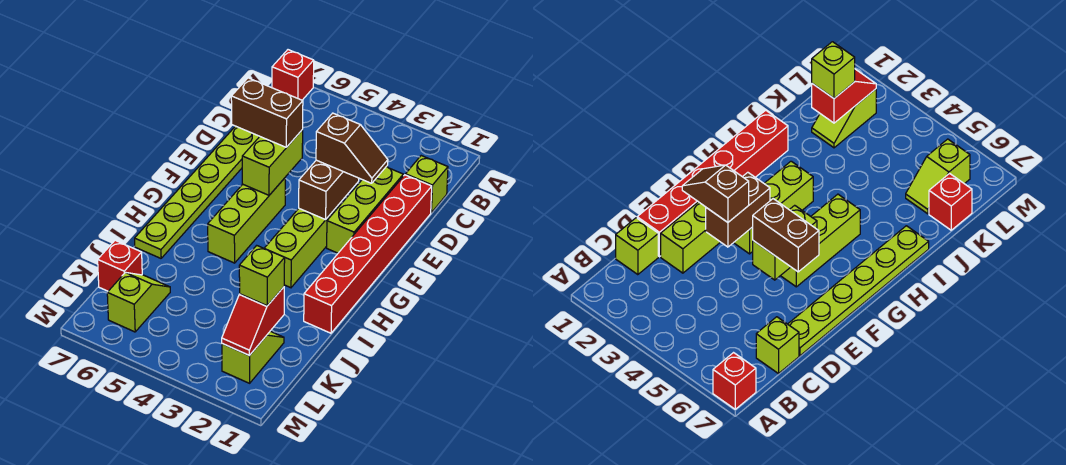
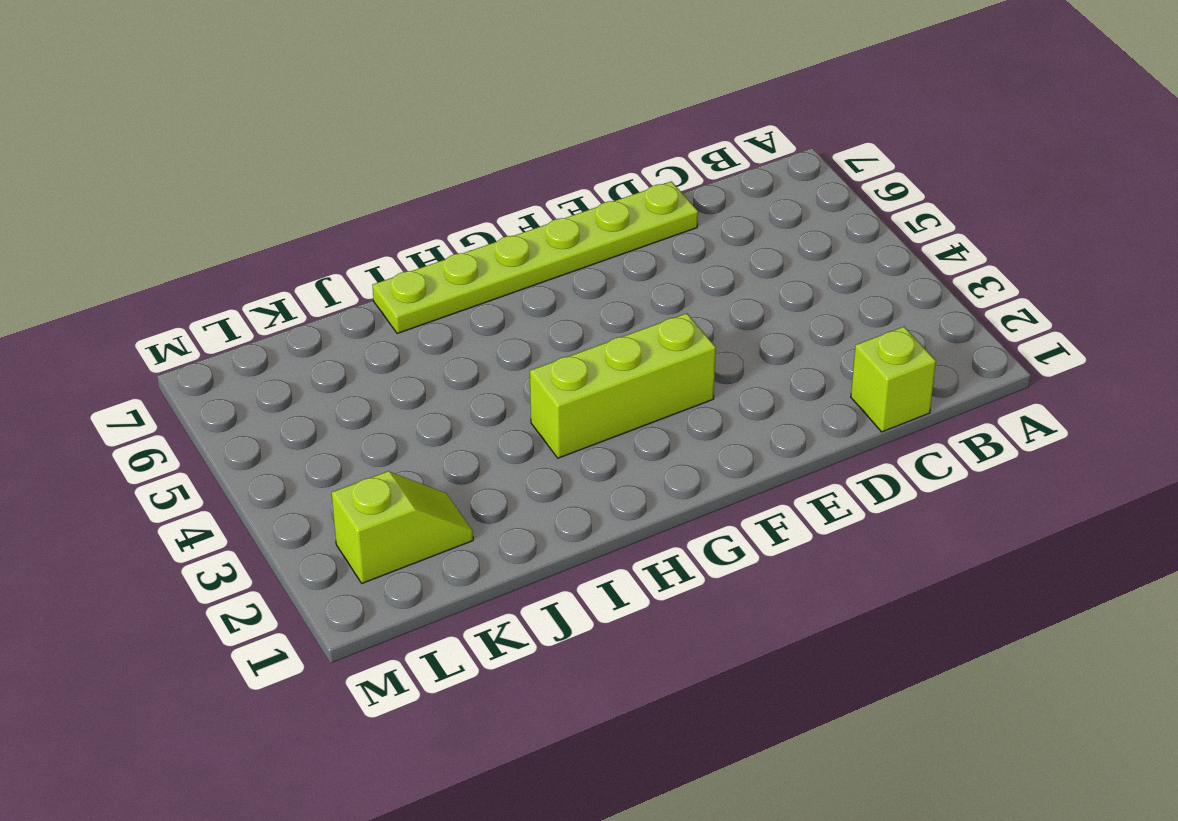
none -> red 1x1 brick [272,50,314,100]
none -> lime 1x1 brick [756,317,799,374]
none -> red 1x6 brick [304,175,432,333]

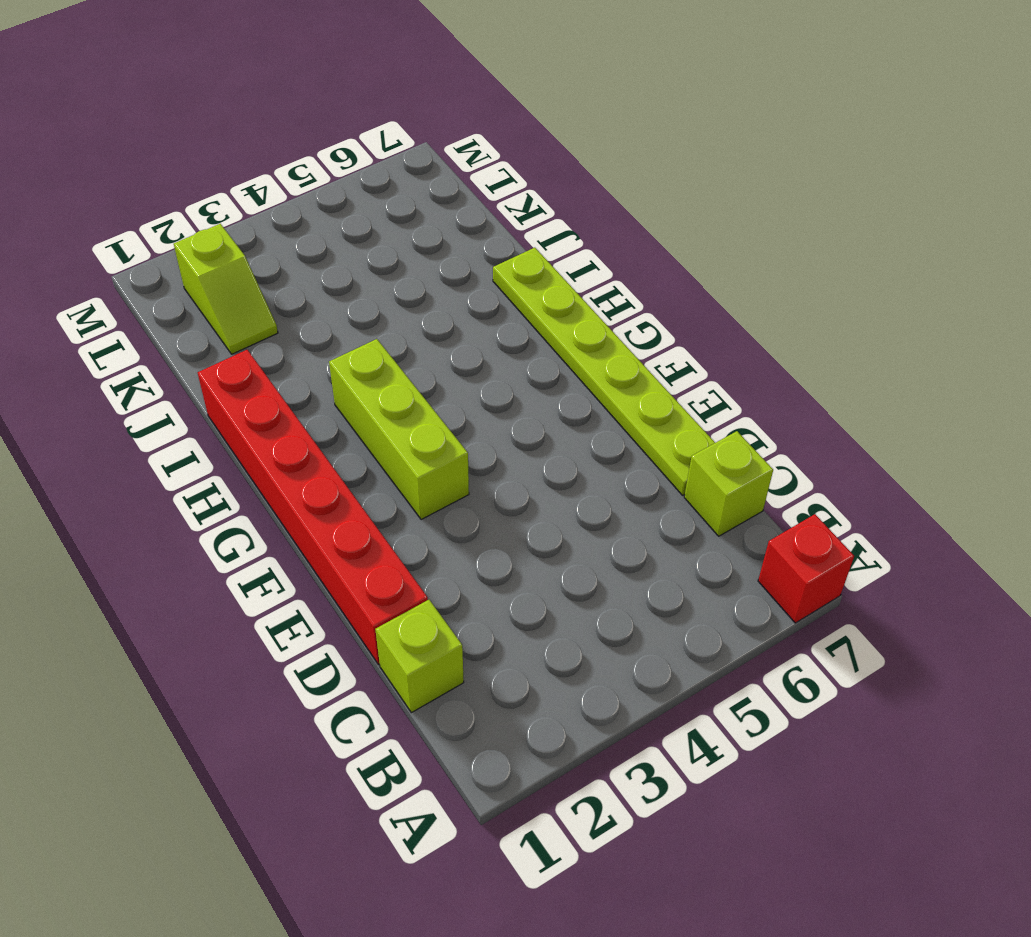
none -> lime 1x3 brick [327,167,403,253]
none -> lime 1x3 brick [208,178,285,263]
none -> lime 1x2 slope [107,272,170,332]

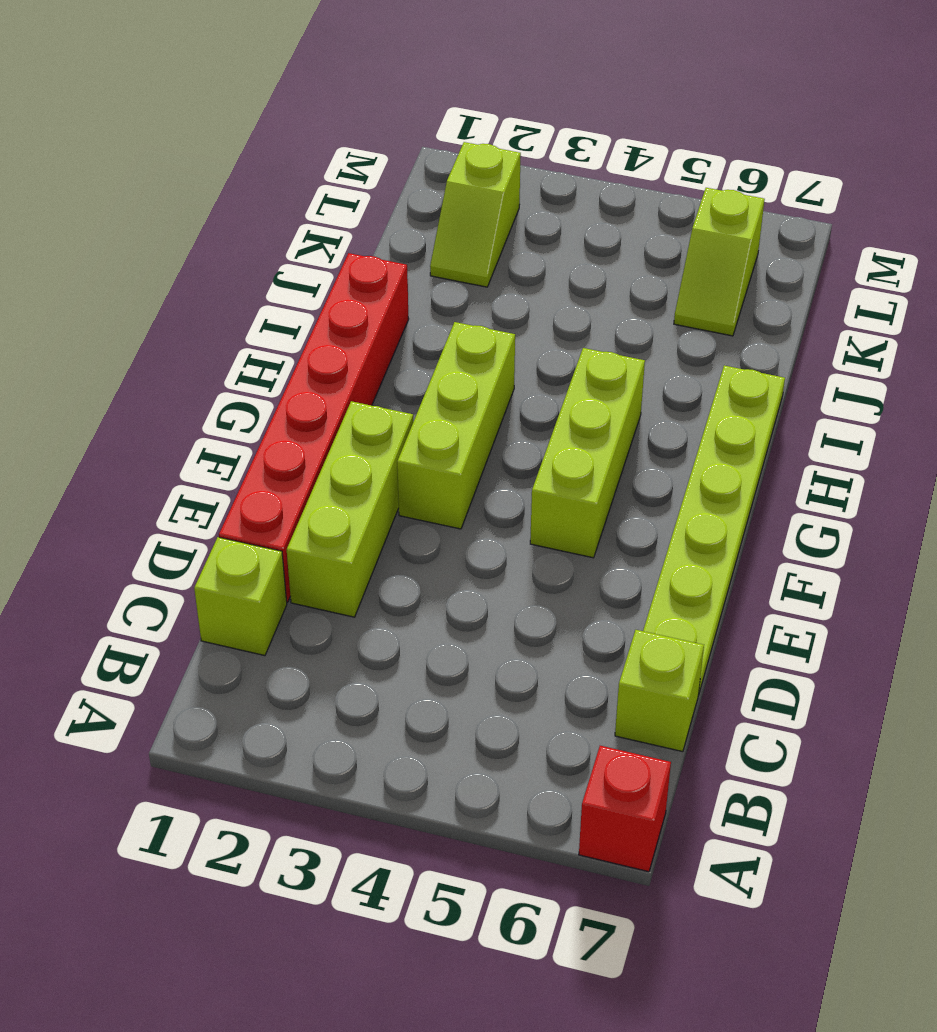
none -> red 1x1 brick [98,240,142,291]
none -> brown 1x2 brick [299,160,359,220]
none -> lime 1x2 brick [242,130,303,195]

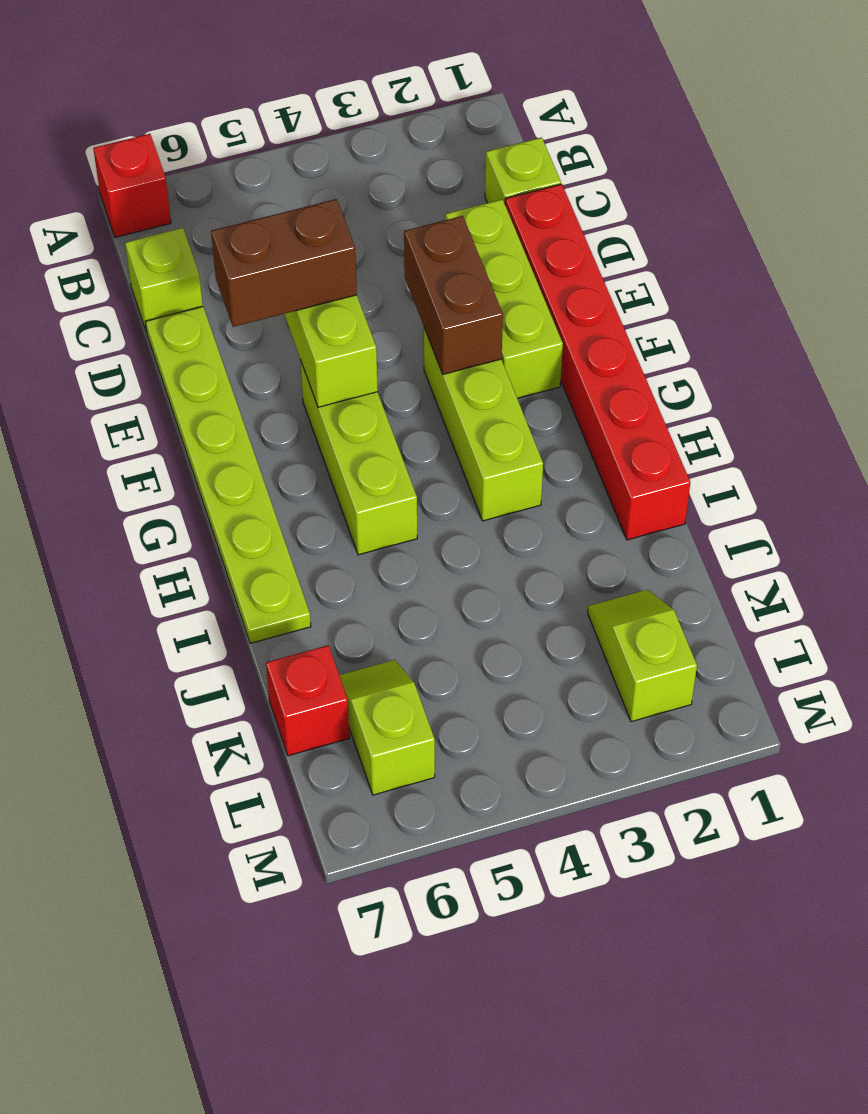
none -> red 1x2 slope [222,287,284,356]
none -> brown 1x2 slope [316,113,388,183]
none -> lime 1x1 brick [239,245,285,306]

